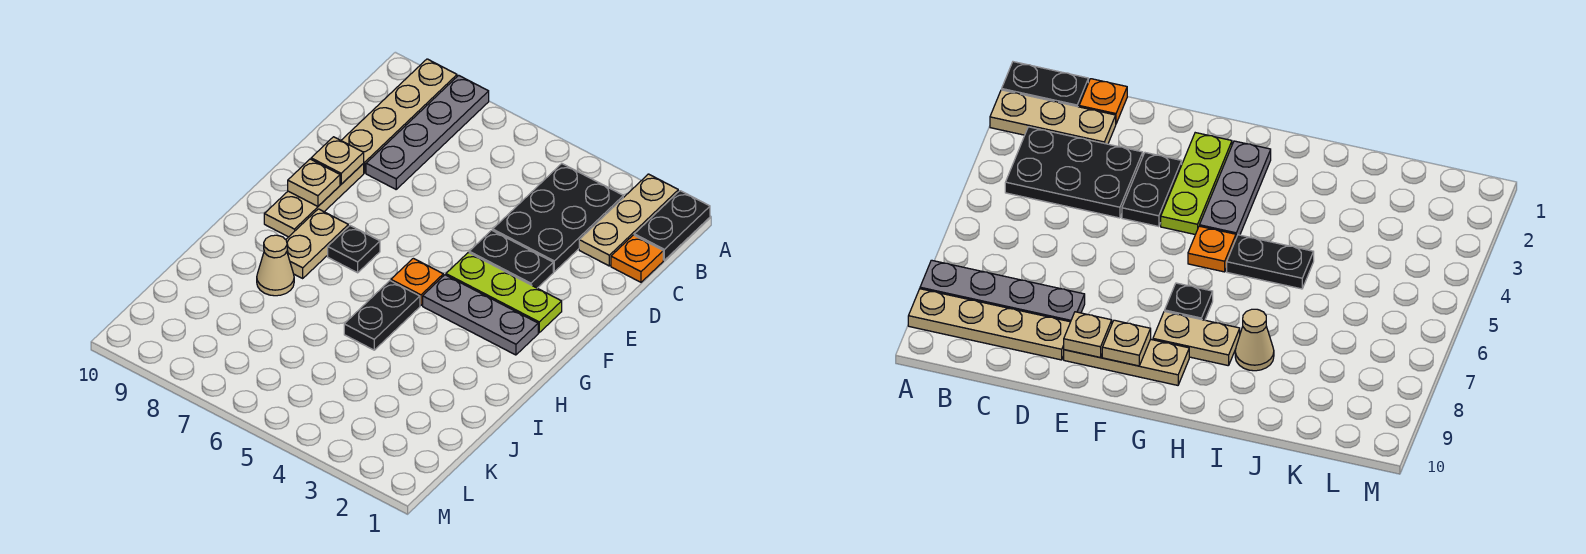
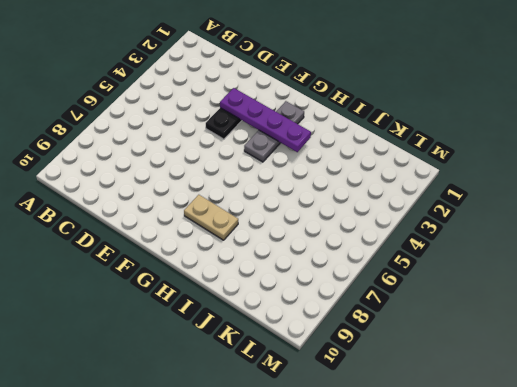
purple 1x4 plate [220,88,311,152] -> none
none -> black 1x2 plate [634,191,710,260]
none -> tan 1x3 plate [579,174,678,266]
none -> grey 1x4 plate [366,75,489,189]

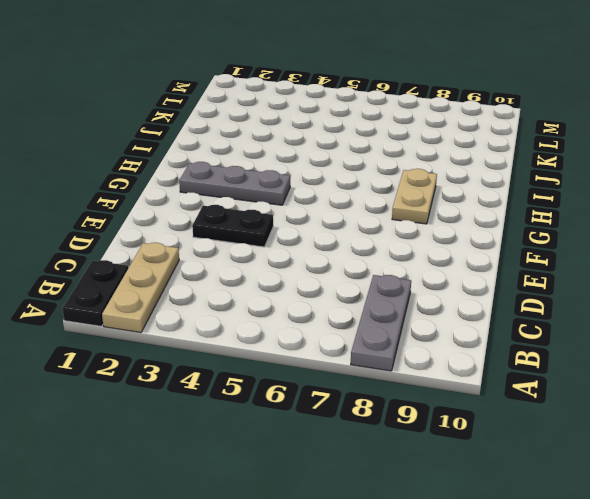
grey 1x3 plate [351,275,411,371] -> grey 1x4 plate [366,75,489,189]
none -> tan 1x4 plate [341,59,457,173]
none -> black 2x3 plate [493,164,623,272]
none -> orange 1x1 plate [611,235,663,282]

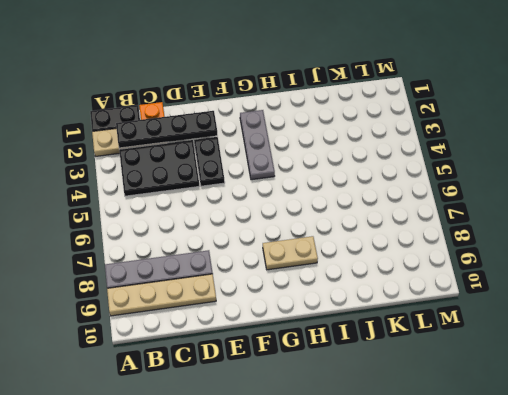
black 1x4 plate [116,111,217,148] -> none
none -> tan 1x3 plate [264,164,364,237]
none -> lime 1x3 plate [446,253,562,333]
none -> orange 1x1 plate [391,258,443,306]

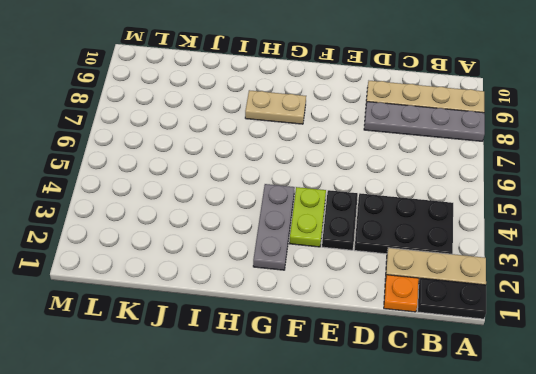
lime 1x2 plate [289,187,326,247] -> lime 1x3 plate [446,253,562,333]
none -> tan 1x3 plate [264,164,364,237]
none -> orange 1x1 plate [391,258,443,306]
none -> black 1x1 plate [328,226,380,273]

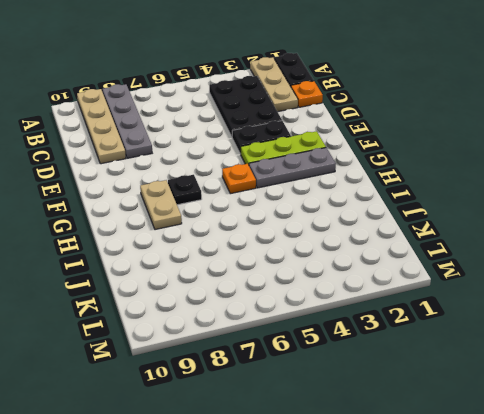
none -> tan 1x3 plate [264,164,364,237]
none -> black 1x2 plate [344,281,420,350]
none -> tan 1x1 cone [257,235,294,296]

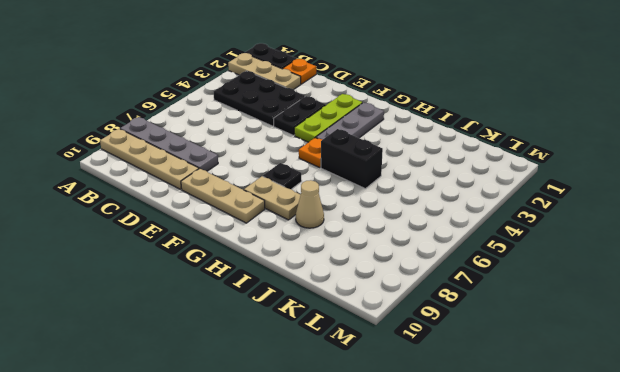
black 1x2 brick [321,129,383,189] -> black 1x2 plate [344,281,420,350]
none -> tan 1x1 plate [311,137,364,184]
none -> tan 1x1 plate [288,159,340,206]

